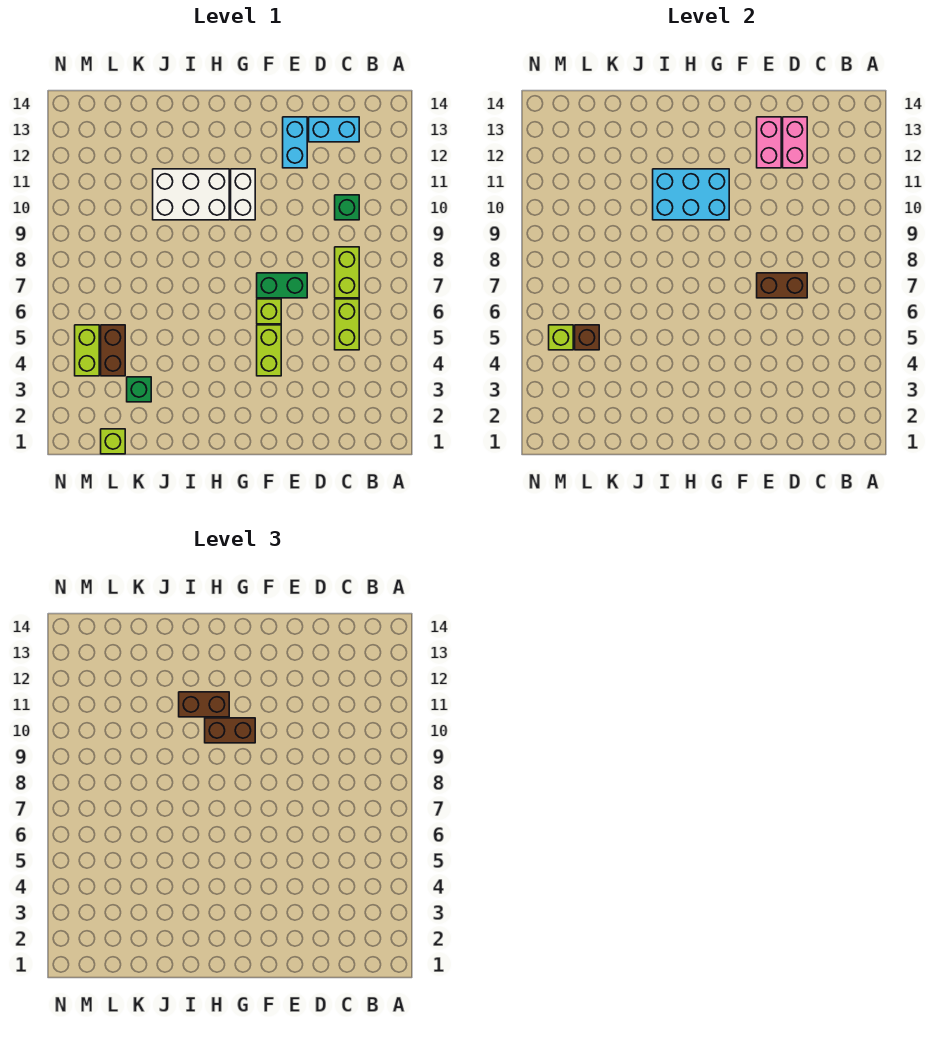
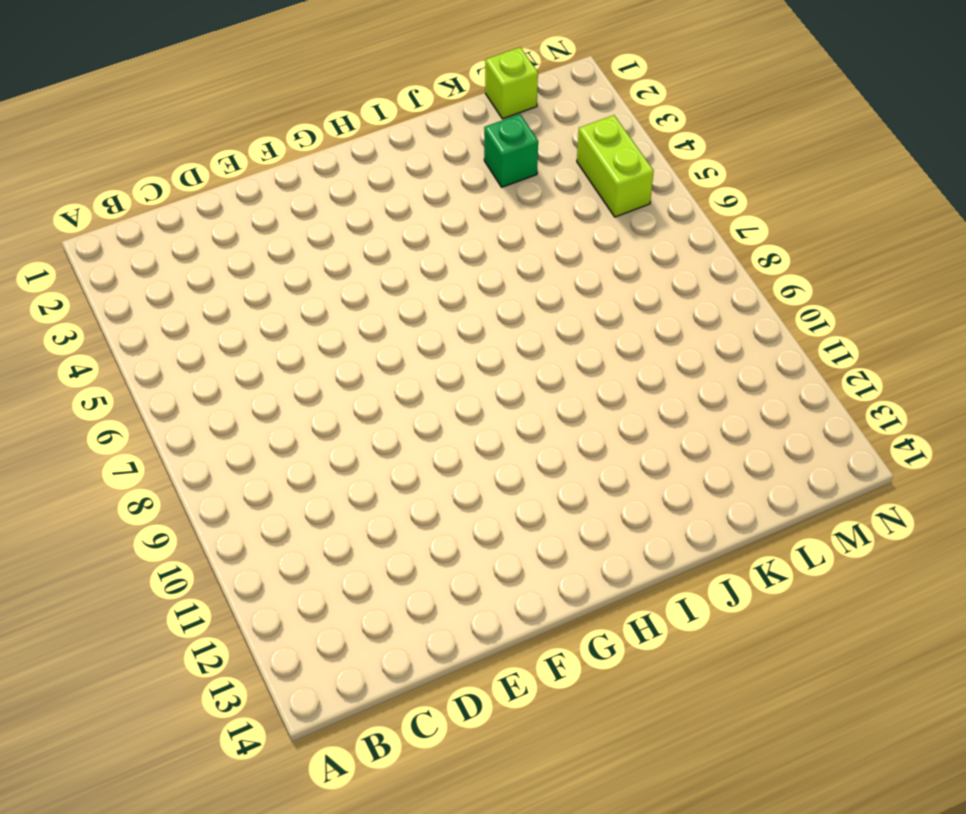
none -> lime 1x2 brick [335,299,359,350]
none -> lime 1x2 brick [335,247,359,298]
none -> green 1x1 brick [335,195,359,220]

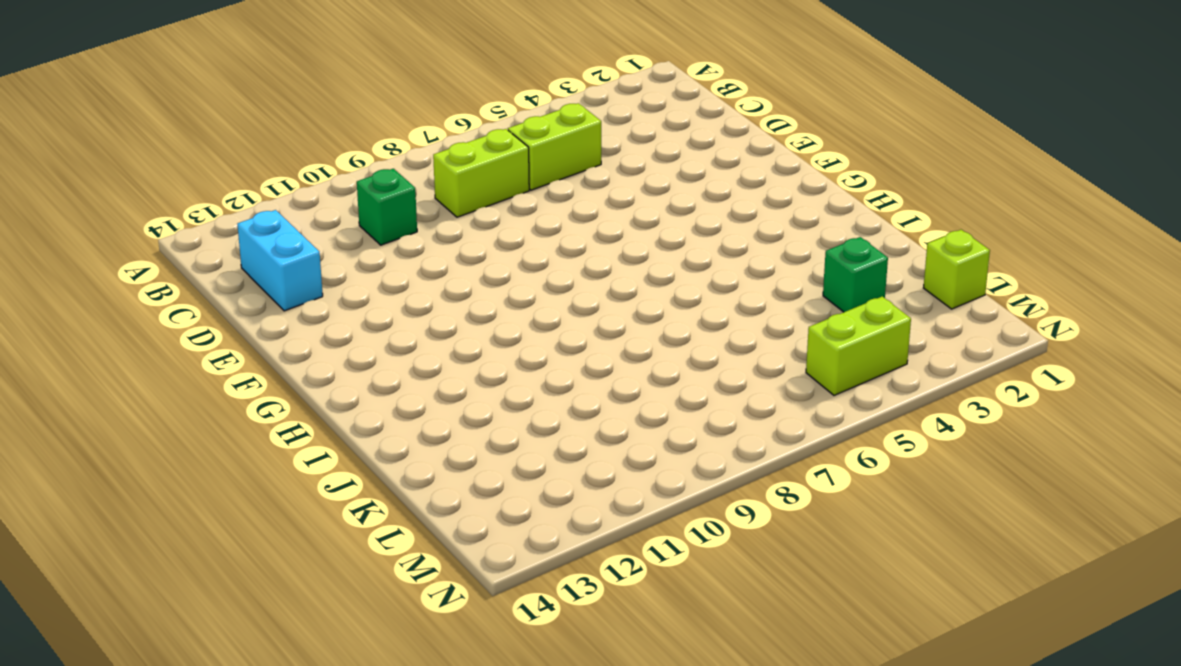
none -> green 1x2 brick [257,273,307,298]
none -> cyan 1x2 brick [283,117,307,168]
none -> lime 1x2 brick [257,325,281,376]

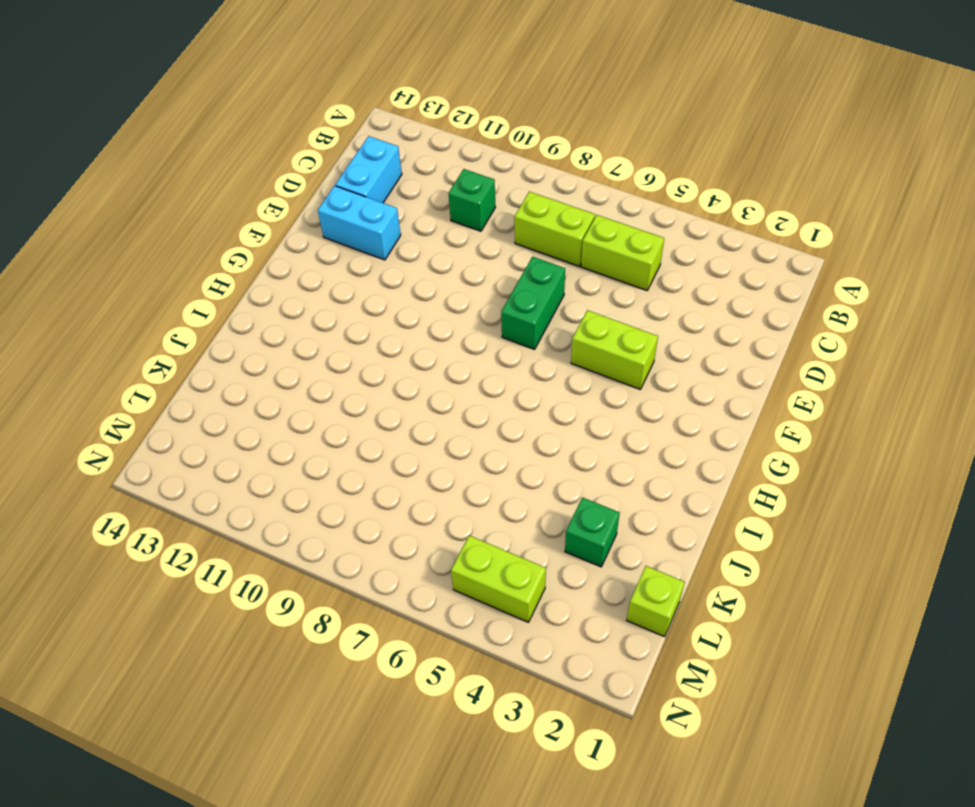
none -> lime 1x1 brick [257,299,281,324]
none -> white 1x2 brick [231,169,255,220]
none -> white 2x3 brick [153,169,229,220]

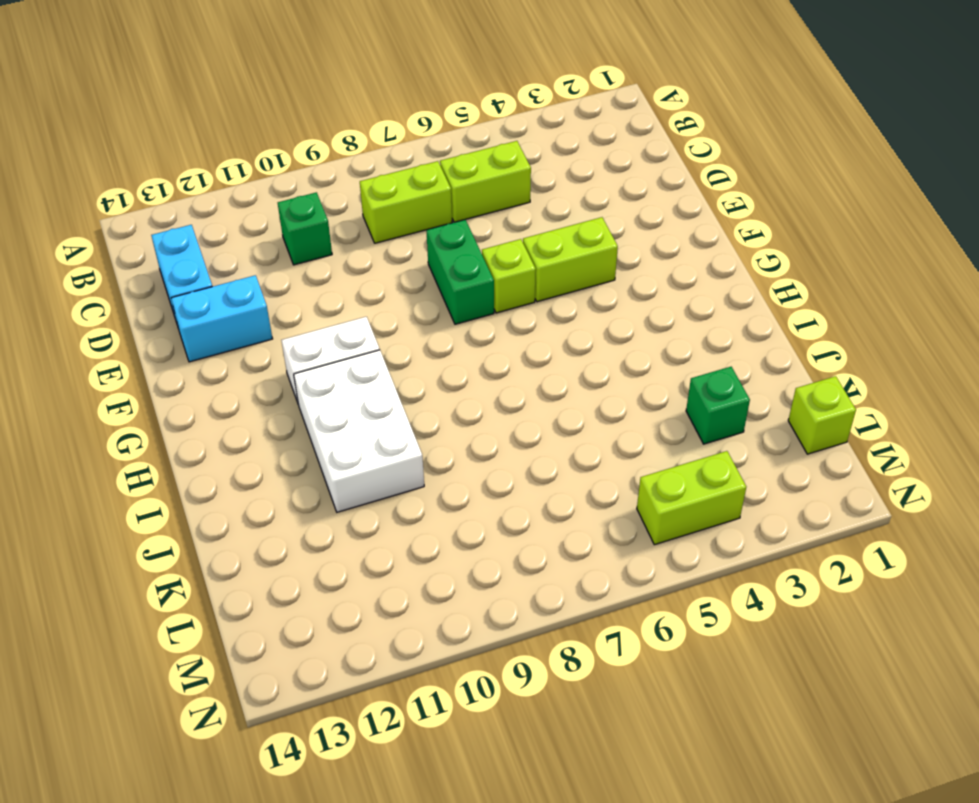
none -> brown 1x2 brick [101,325,125,376]
none -> brown 1x2 brick [757,273,807,298]
none -> pink 1x2 brick [783,117,807,168]

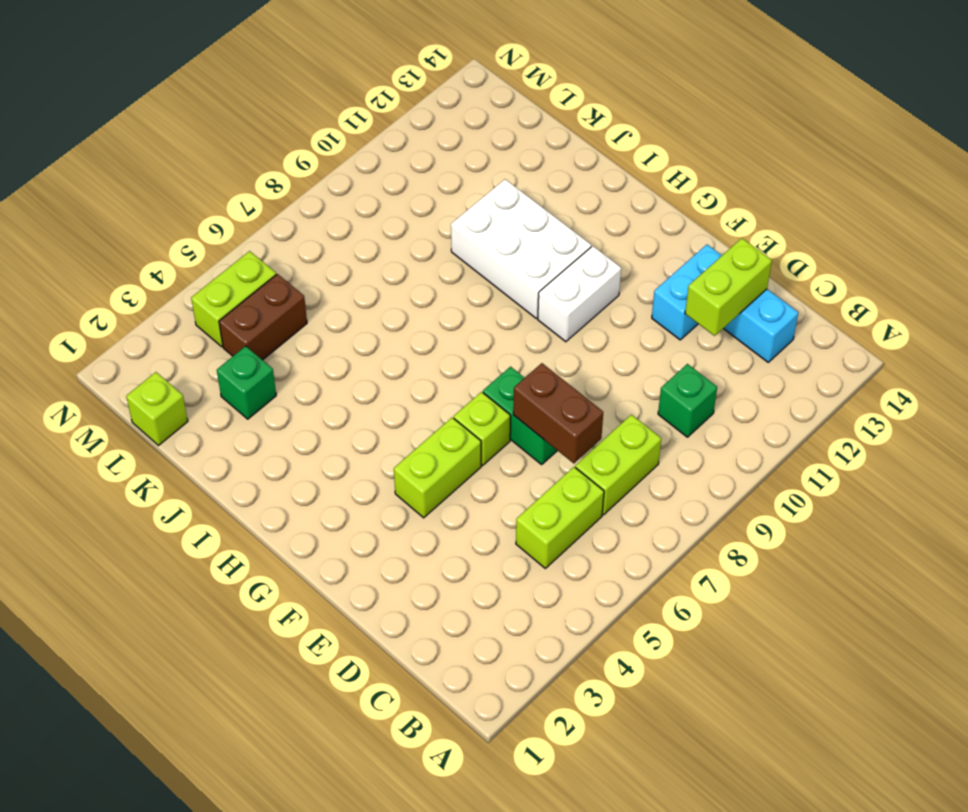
lime 1x2 brick [685,238,772,336] -> pink 1x2 brick [783,117,807,168]
none -> pink 1x2 brick [757,117,781,168]
none -> cyan 2x3 brick [653,169,729,220]
none -> brown 1x1 brick [575,325,599,350]

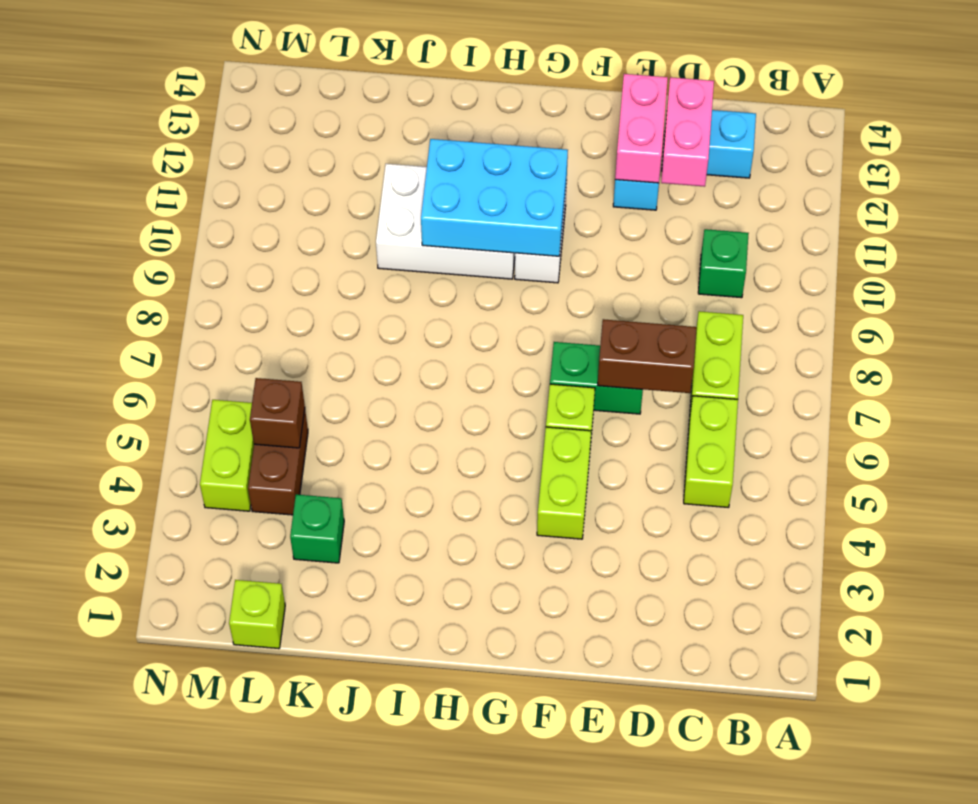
none -> lime 1x1 brick [549,325,573,350]
none -> brown 1x2 brick [205,718,255,743]
none -> brown 1x2 brick [179,692,229,717]

